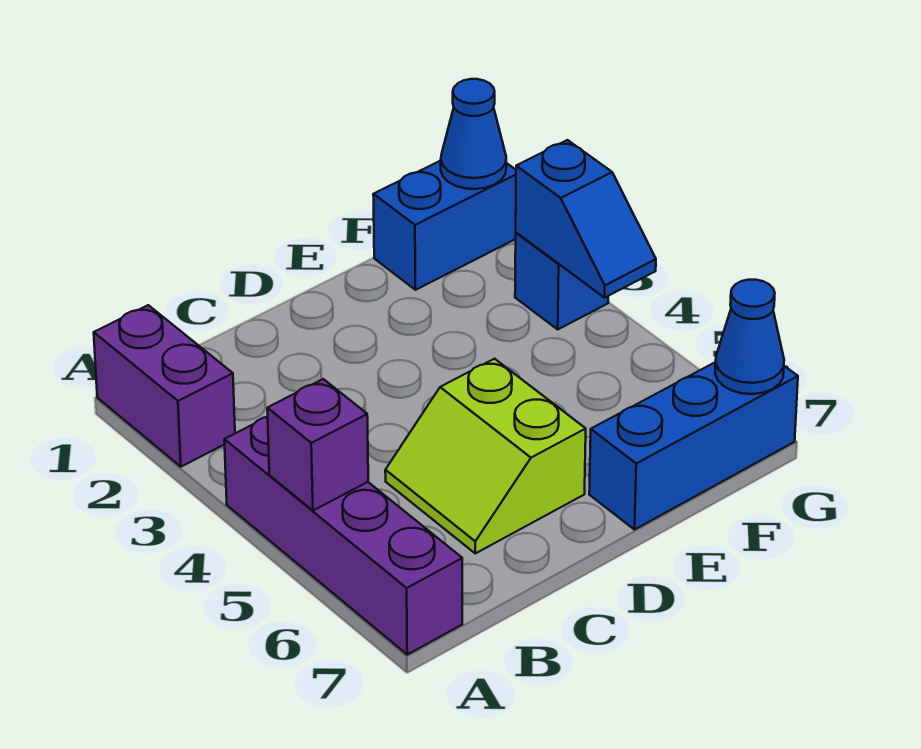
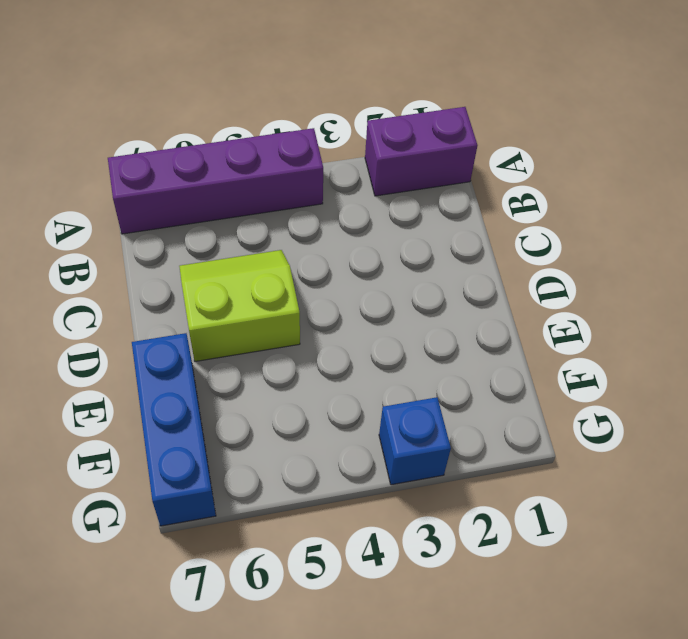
none -> blue 1x2 brick [373,161,516,290]
none -> purple 1x1 brick [267,379,368,511]

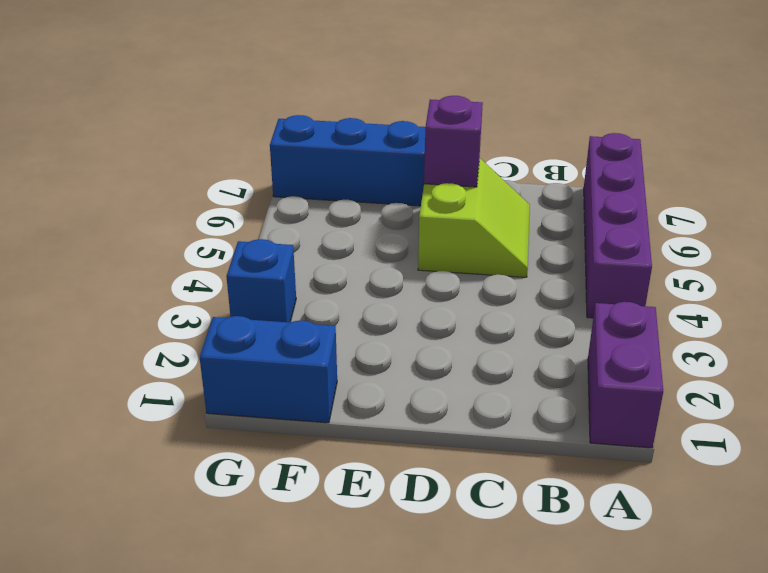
purple 1x1 brick [424,96,483,187] -> purple 1x1 brick moved to [267,379,368,511]
none -> blue 1x1 cone [441,79,506,189]
none -> blue 1x2 slope [516,140,656,298]

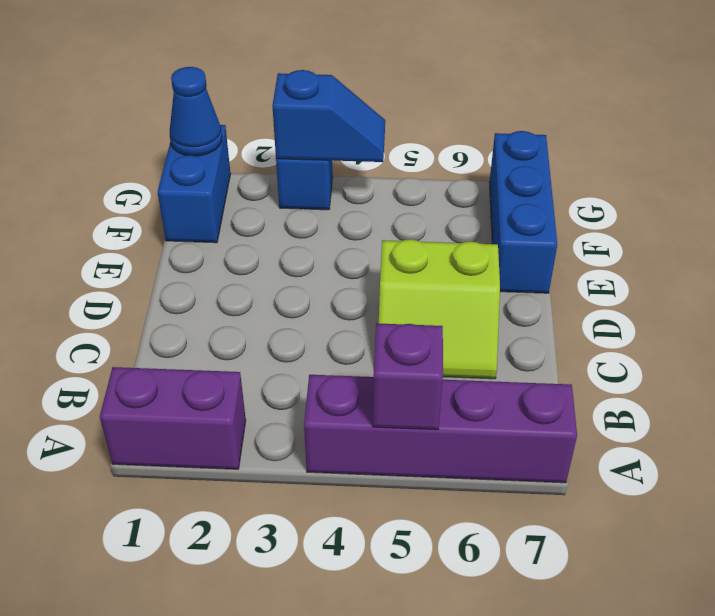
none -> blue 1x1 cone [715,280,784,394]

